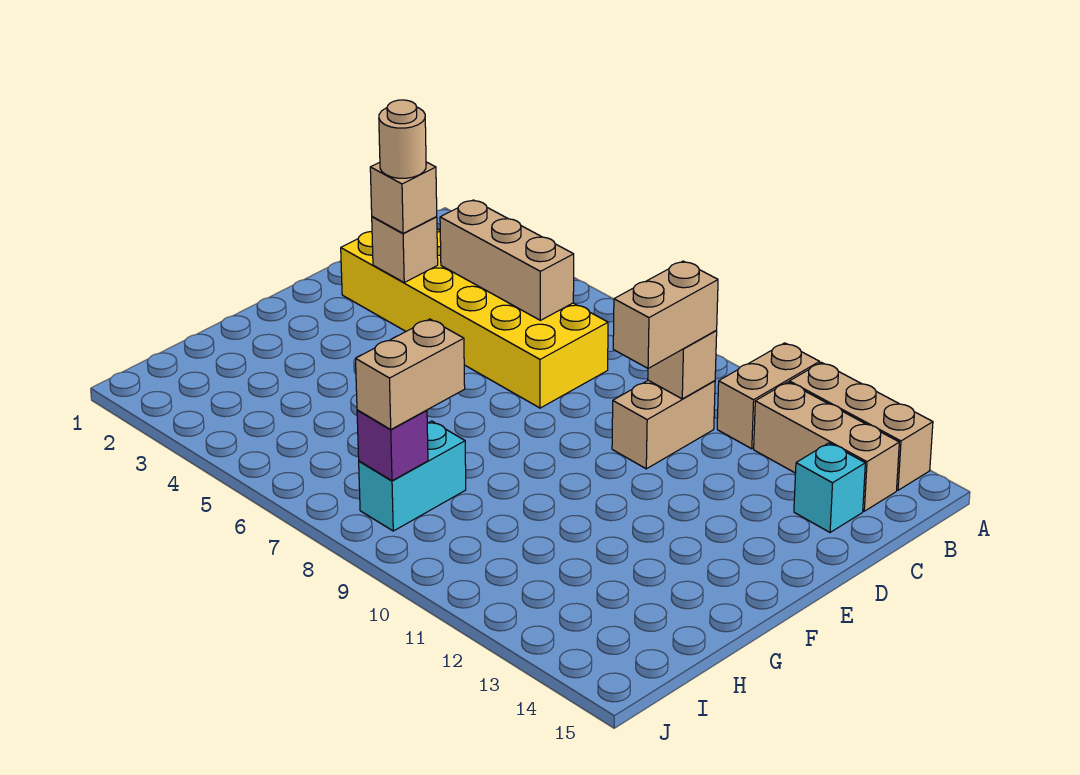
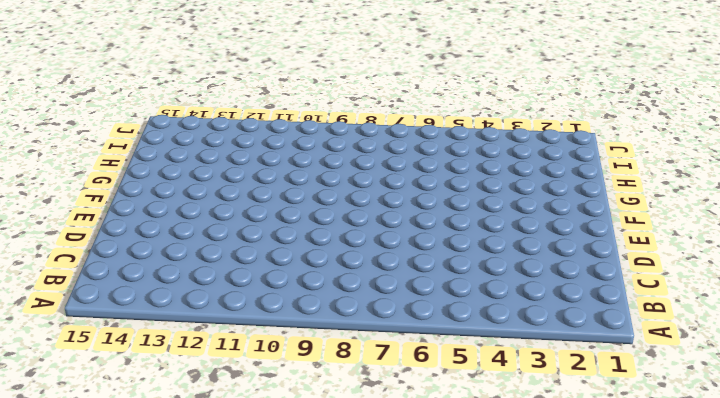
none -> tan 1x2 brick [717,343,820,449]
none -> tan 1x3 brick [789,362,933,490]
none -> tan 1x3 brick [754,382,899,511]

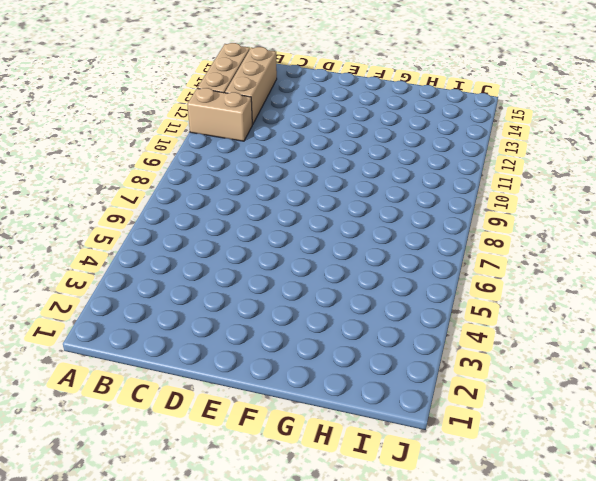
none -> yellow 2x6 brick [341,229,608,408]
none -> tan 1x2 brick [612,380,715,469]
none -> cyan 1x1 brick [794,443,865,532]

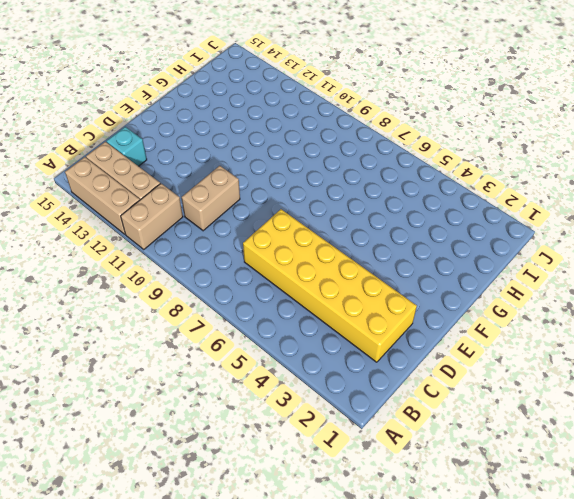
none -> cyan 1x2 brick [359,421,466,531]
none -> tan 1x3 brick [440,200,574,320]
none -> tan 1x1 brick [648,331,717,399]

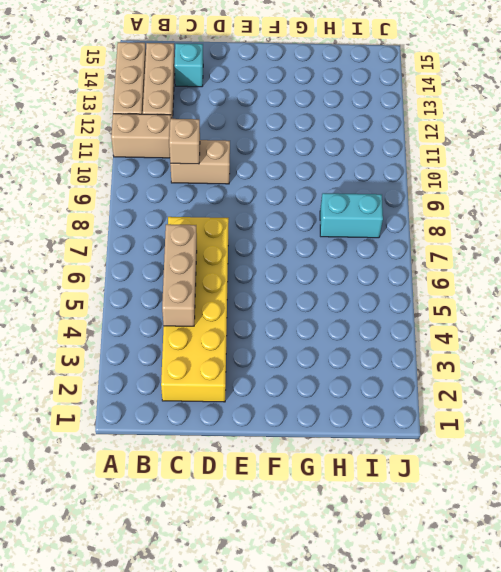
none -> tan 1x1 brick [372,217,438,282]
none -> purple 1x1 brick [357,410,428,481]
none -> tan 1x2 brick [613,261,718,368]

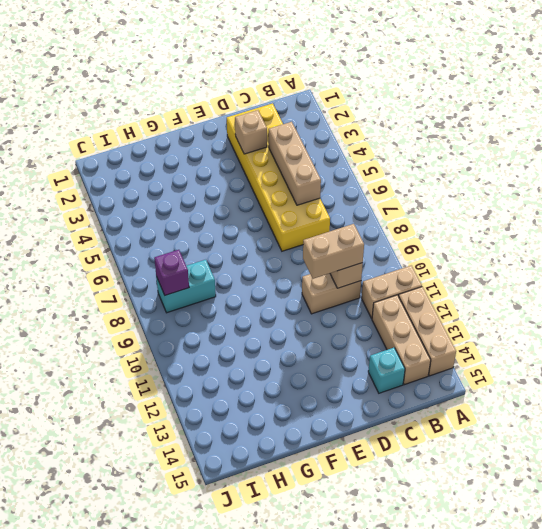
none -> tan 1x1 brick [370,162,437,233]
none -> tan 1x2 brick [356,319,465,429]
none -> tan 1x1 round brick [379,100,426,178]

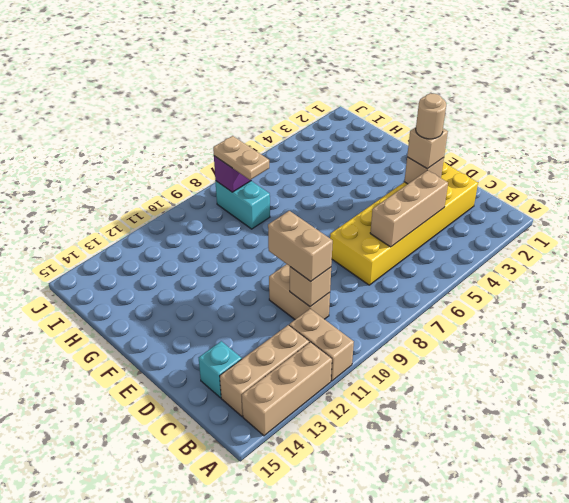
tan 1x2 plate [213,136,269,180] -> tan 1x2 brick [356,319,465,429]

